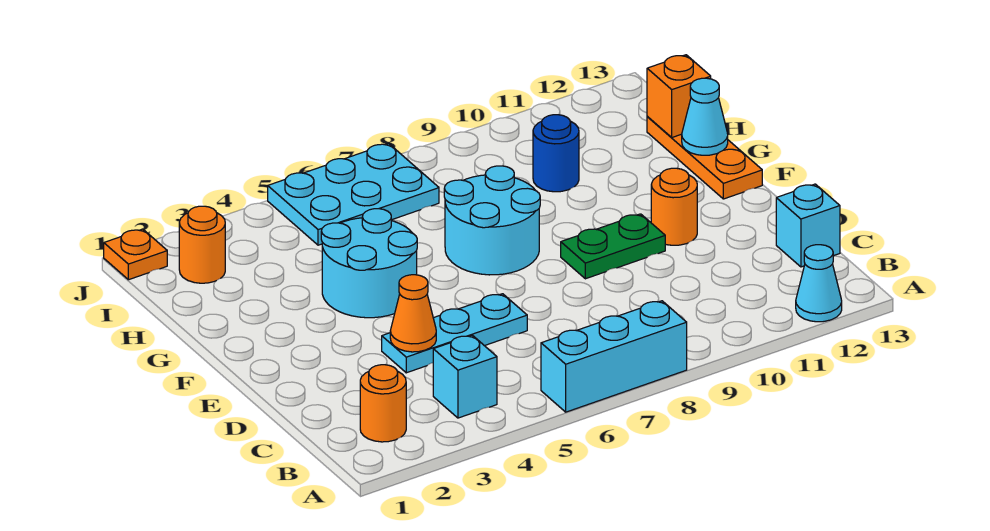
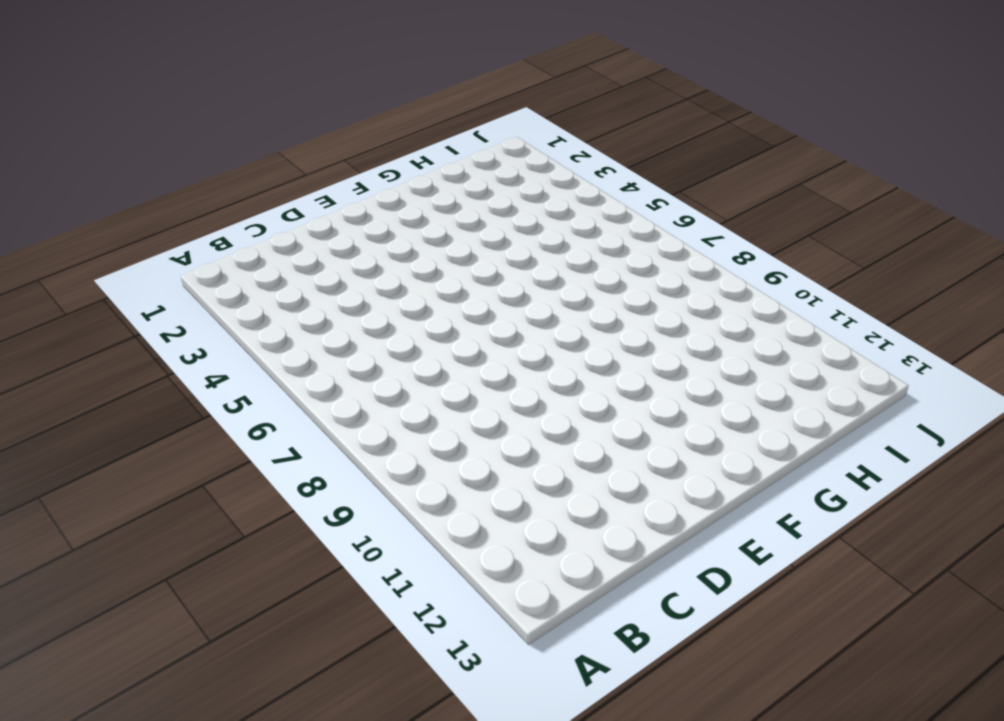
none -> cyan 1x3 brick [541,301,687,412]
none -> cyan 1x1 cone [796,245,842,322]
none -> orange 1x1 round brick [360,365,406,442]

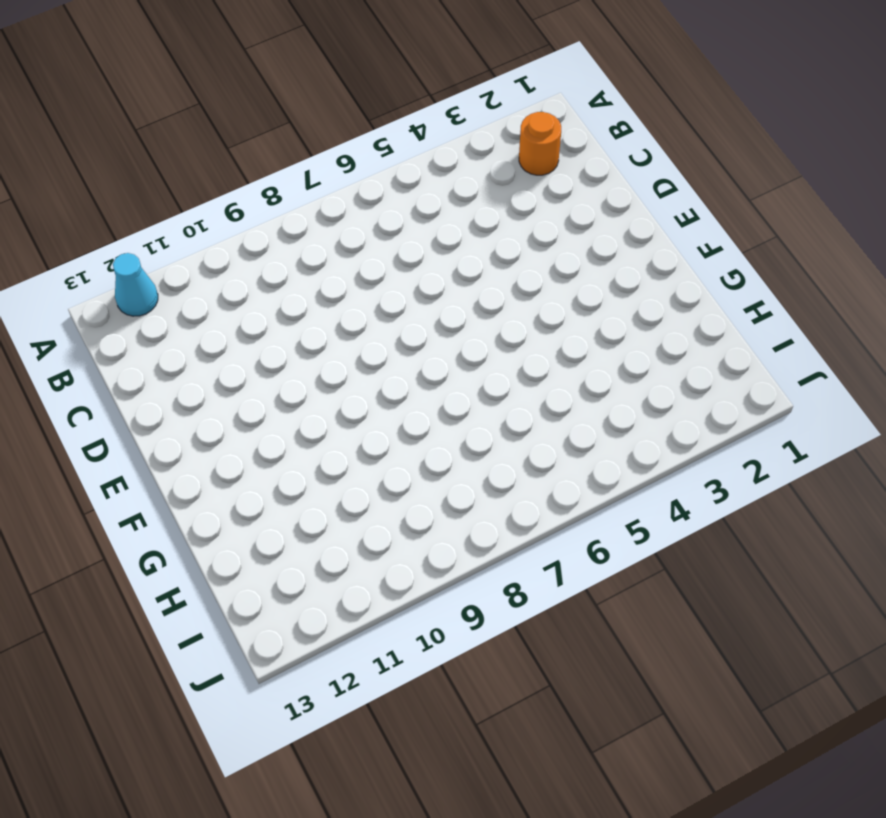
none -> cyan 1x3 brick [541,301,687,412]
none -> cyan 1x1 brick [433,335,497,418]
none -> cyan 1x1 brick [776,184,840,267]

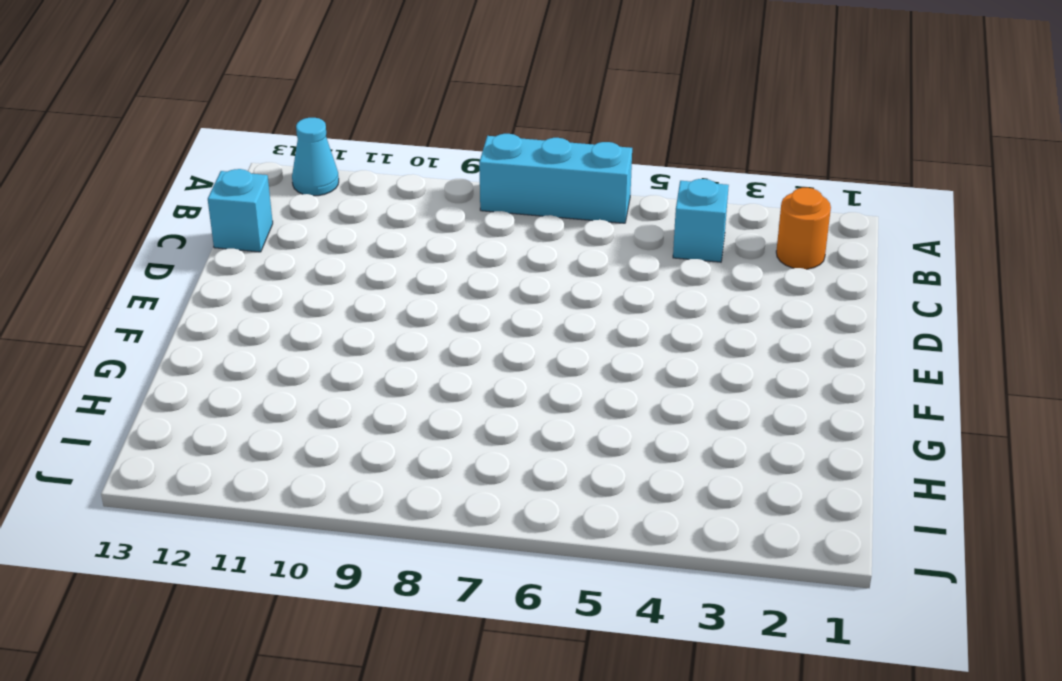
none -> cyan 1x3 plate [382,294,527,373]
none -> green 1x2 plate [561,214,665,279]
none -> orange 1x1 round brick [651,168,697,245]

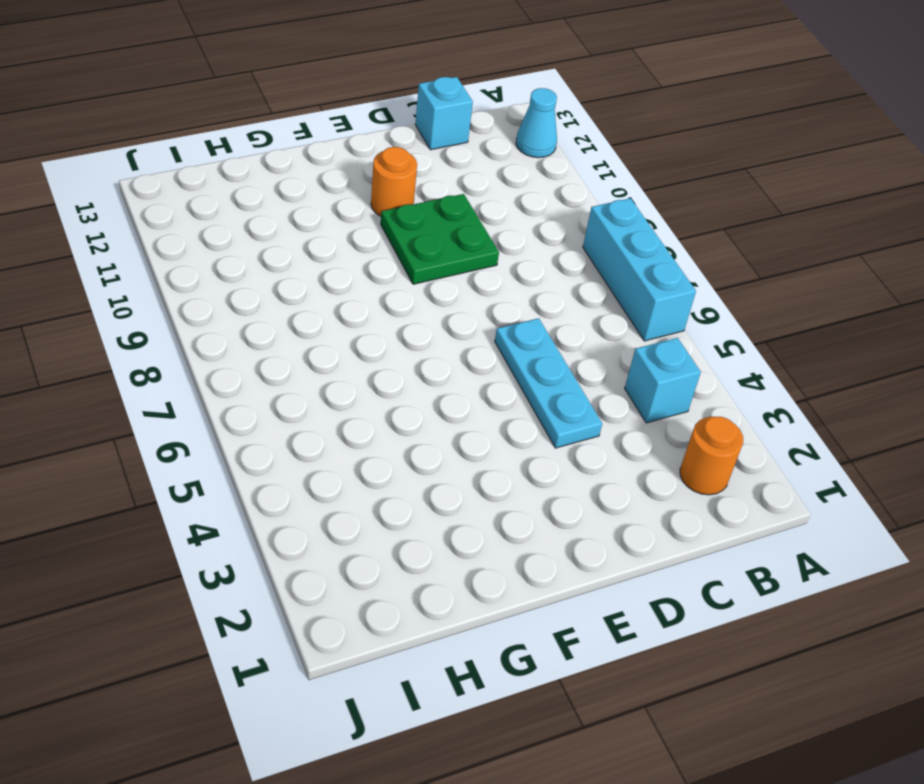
green 2x2 plate [381,194,499,284] -> green 1x2 plate [561,214,665,279]
none -> cyan 2x2 round brick [321,209,417,318]
none -> cyan 2x2 round brick [444,166,540,275]
none -> orange 1x3 plate [647,117,762,199]

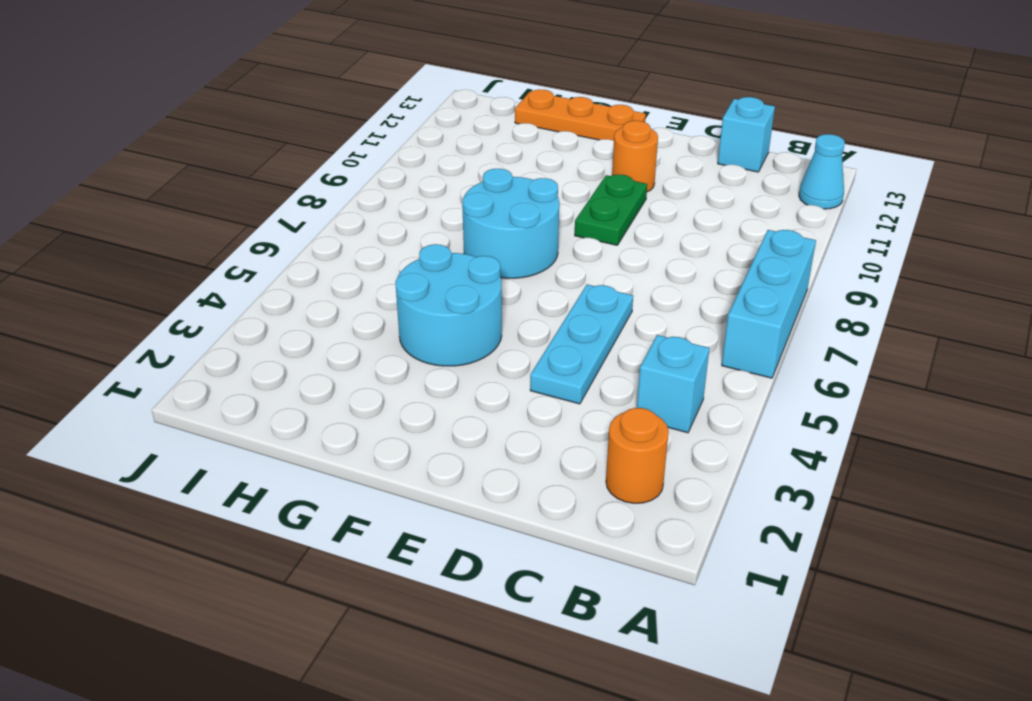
none -> blue 1x1 round brick [533,115,579,192]
none -> orange 1x1 round brick [179,206,225,283]
none -> cyan 2x3 plate [268,144,439,245]

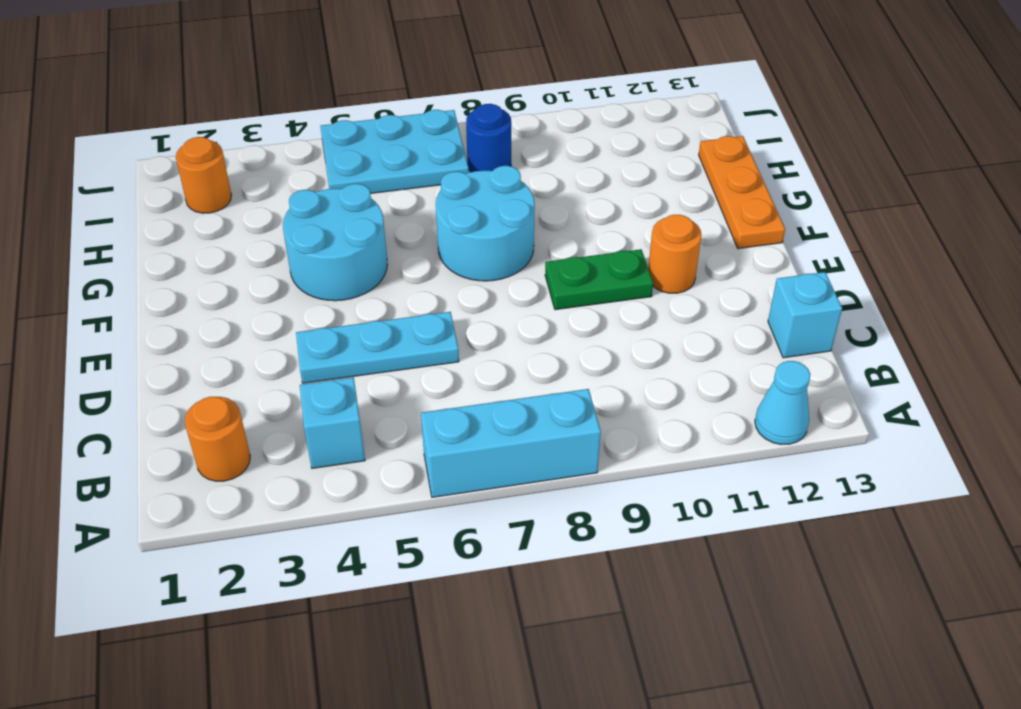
blue 1x1 round brick [466,104,511,172] -> blue 1x1 round brick moved to [533,115,579,192]
none -> orange 1x1 plate [104,229,167,280]
none -> orange 1x1 cone [390,275,436,352]
none -> cyan 1x1 cone [682,78,728,155]

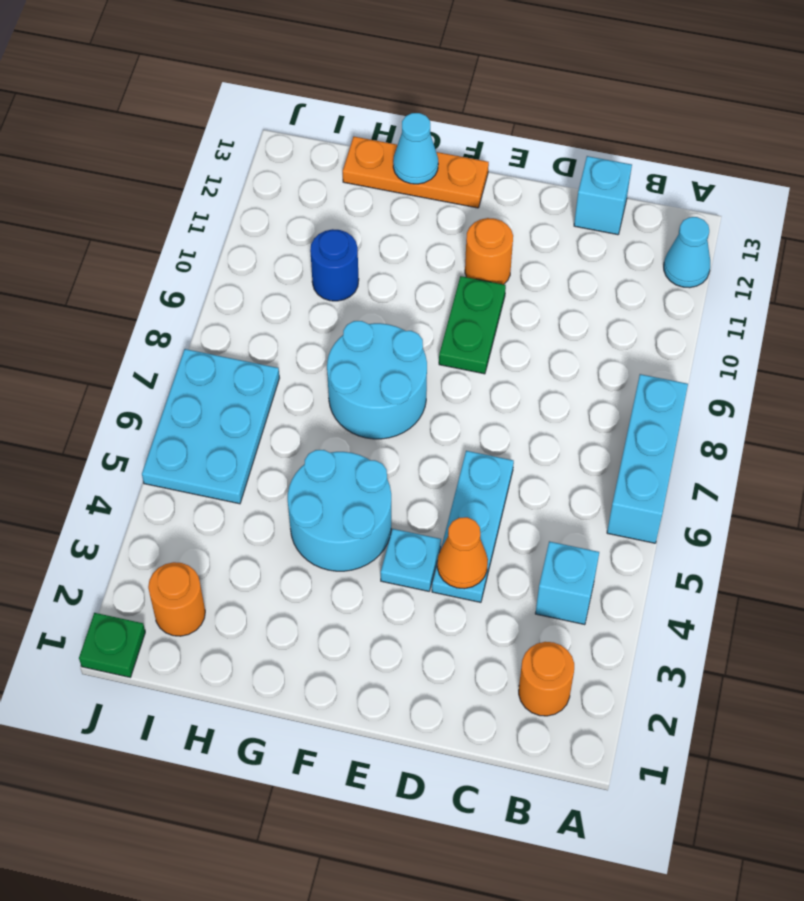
cyan 1x1 plate [381,529,441,591] -> none
green 1x1 plate [79,613,145,677] -> orange 1x1 plate [104,229,167,280]
none -> orange 1x1 brick [647,55,711,137]

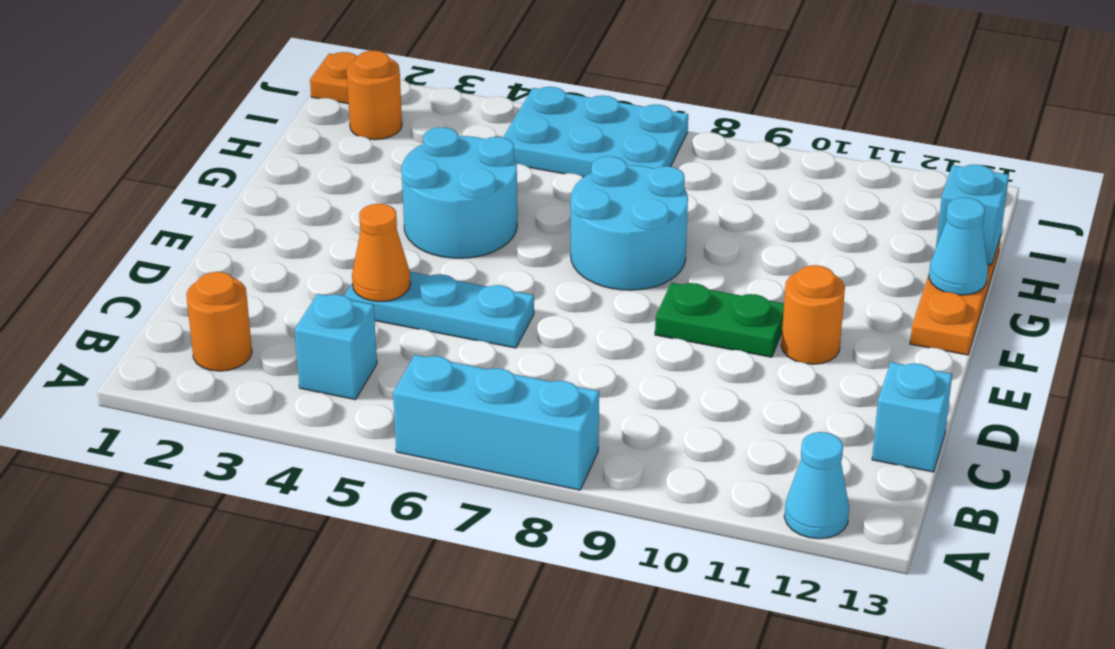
cyan 1x1 brick [936,165,1009,265] -> orange 1x1 brick [647,55,711,137]
none -> blue 1x1 round brick [533,115,579,192]

